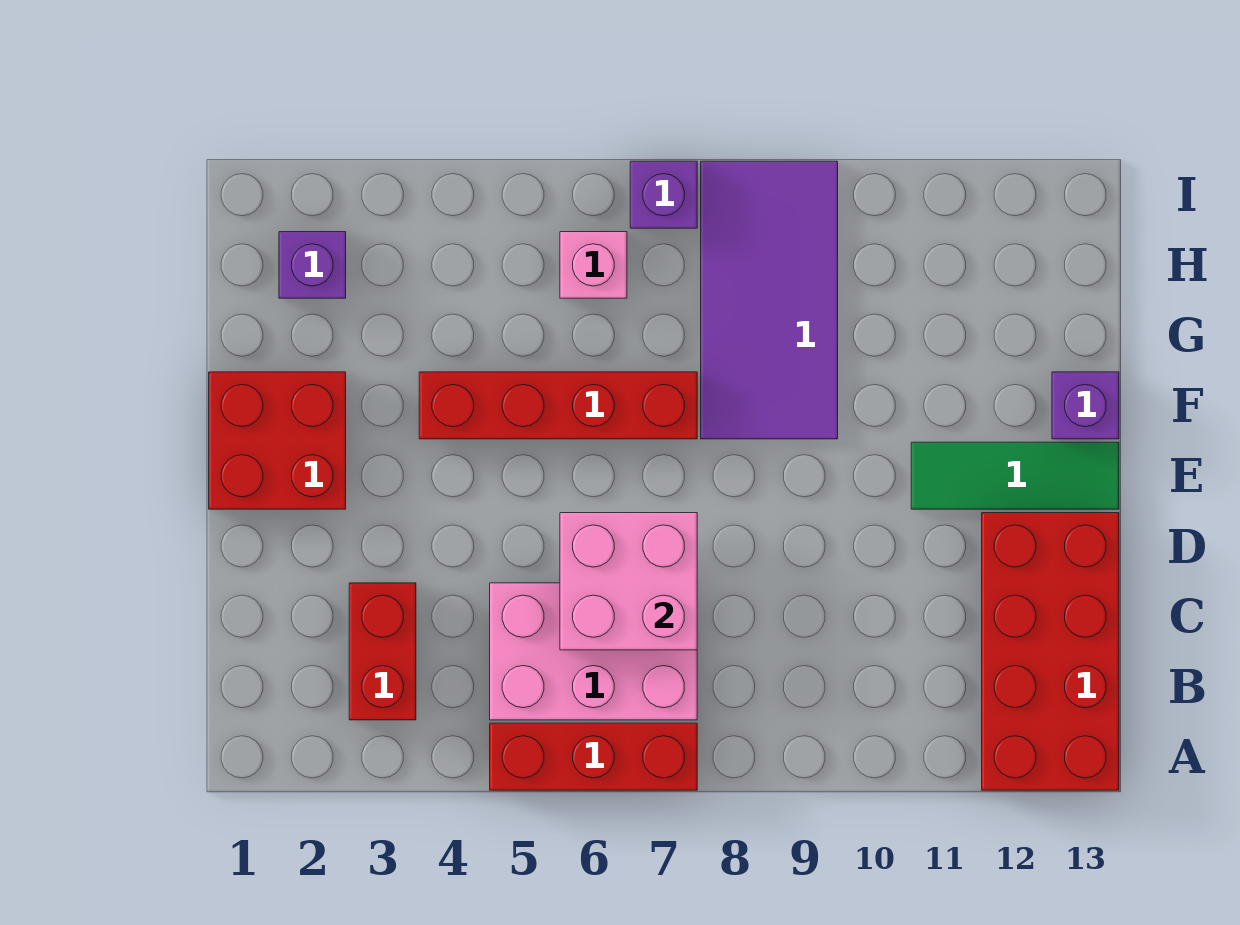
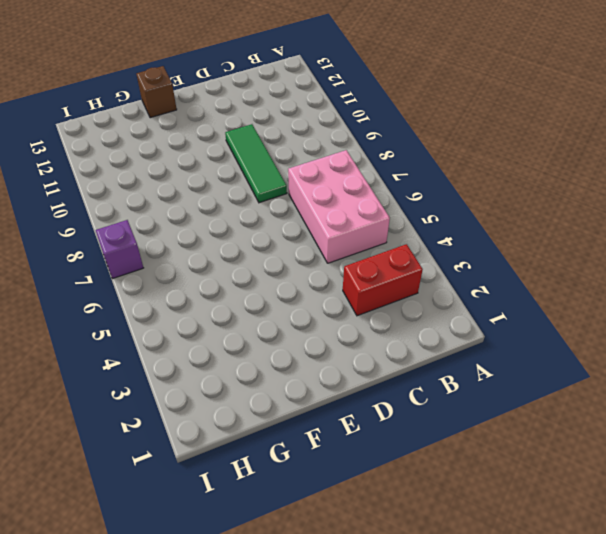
green 1x3 tile [225,124,287,203] -> green 1x3 tile moved to [911,442,1119,509]
brown 1x1 brick [137,66,177,118] -> purple 1x1 brick [1052,372,1119,439]
none -> red 1x3 brick [490,723,697,790]
none -> red 2x4 brick [982,513,1119,790]
none -> red 2x2 brick [209,372,346,509]

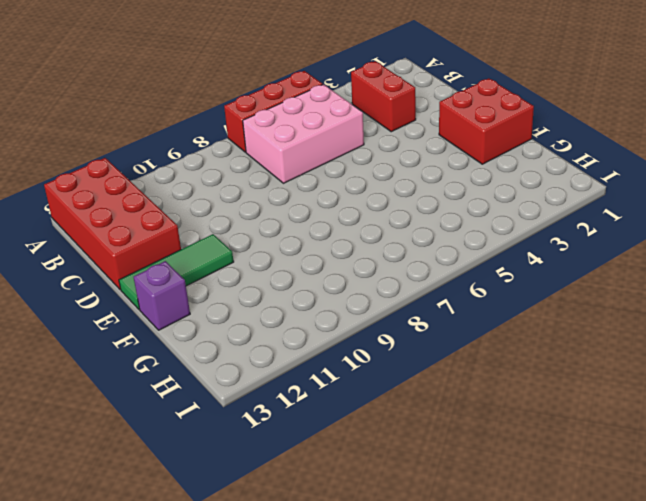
none -> red 1x4 brick [419,372,697,439]
none -> purple 2x4 tile [701,161,838,439]
none -> purple 1x1 brick [279,232,346,298]

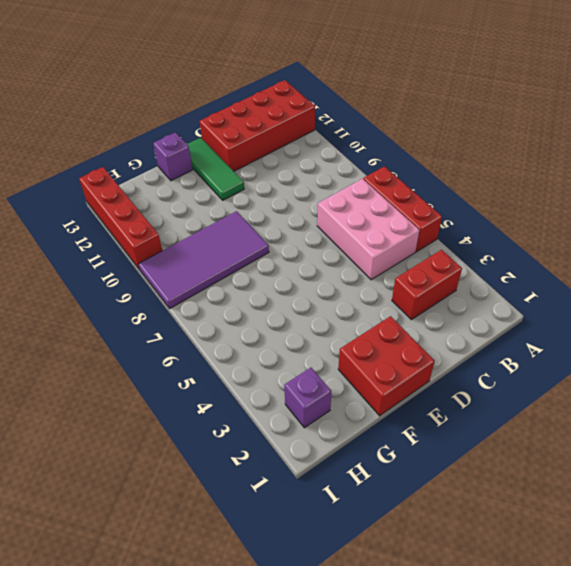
red 1x4 brick [79,167,162,270] -> red 1x4 brick moved to [419,372,697,439]
none -> pink 1x1 brick [560,232,627,298]
none -> purple 1x1 brick [630,161,697,228]
none -> pink 2x2 brick [560,513,697,650]

